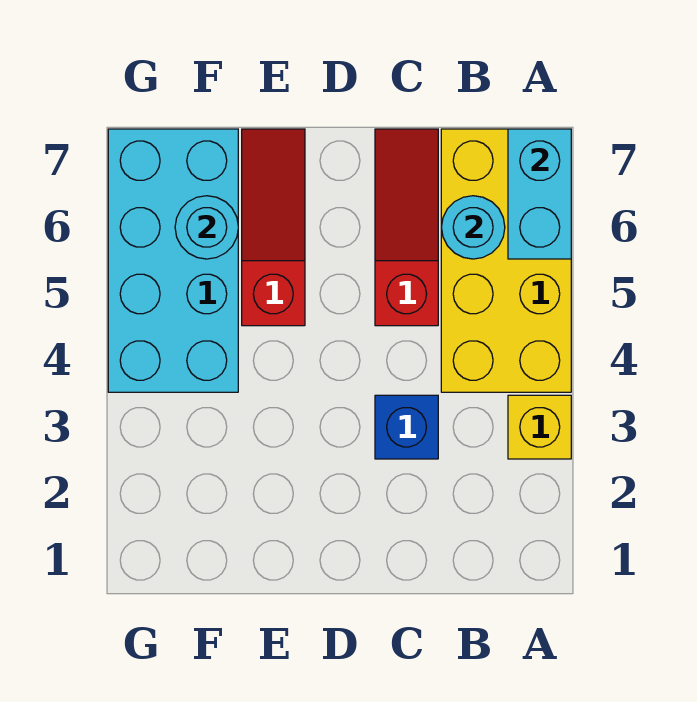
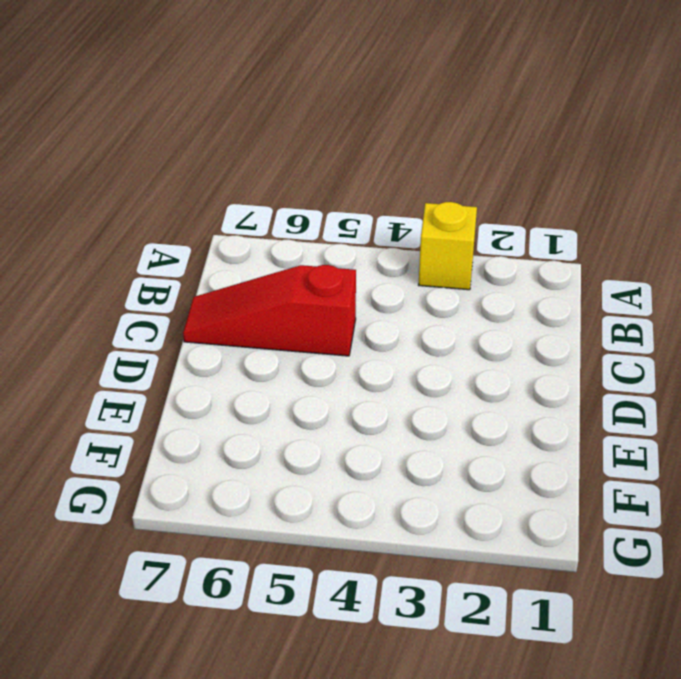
none -> yellow 2x4 brick [441,129,571,392]
none -> blue 1x1 brick [375,395,438,459]

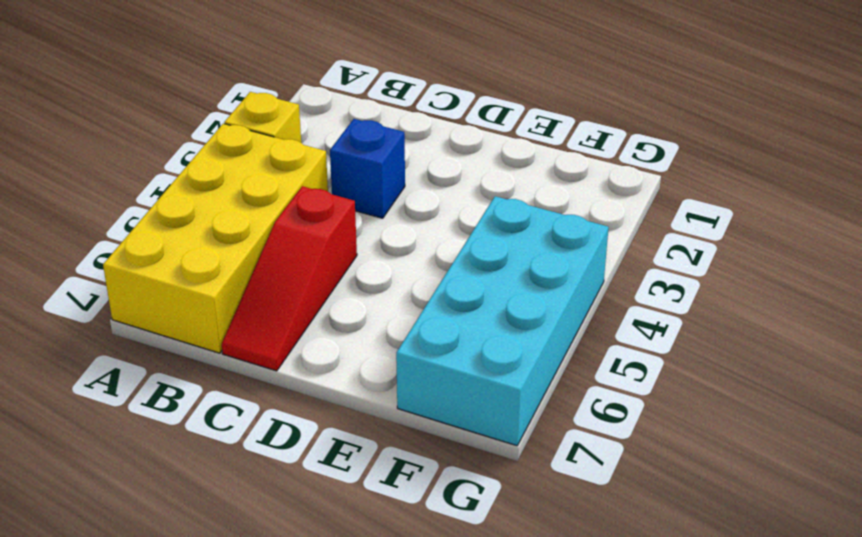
none -> red 1x3 slope [242,129,305,326]
none -> cyan 1x2 brick [508,129,571,259]

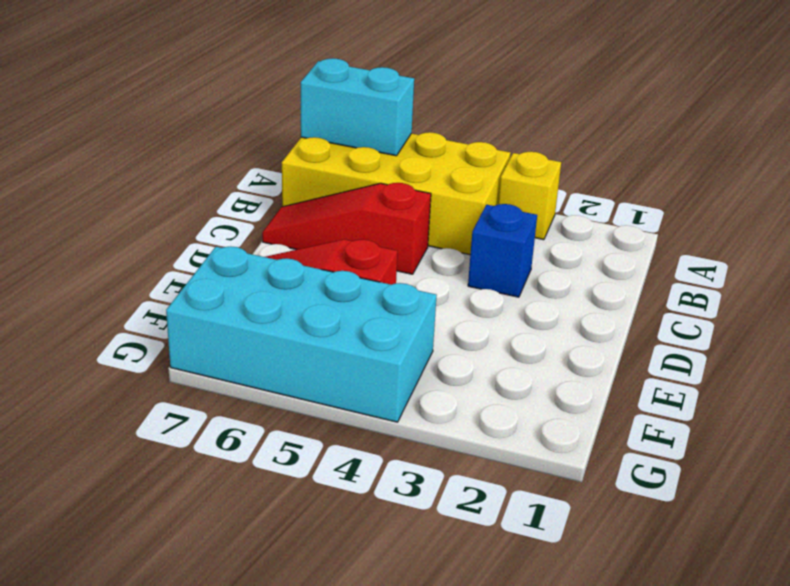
none -> cyan 1x1 round brick [441,196,505,259]
none -> cyan 1x1 round brick [175,196,238,259]

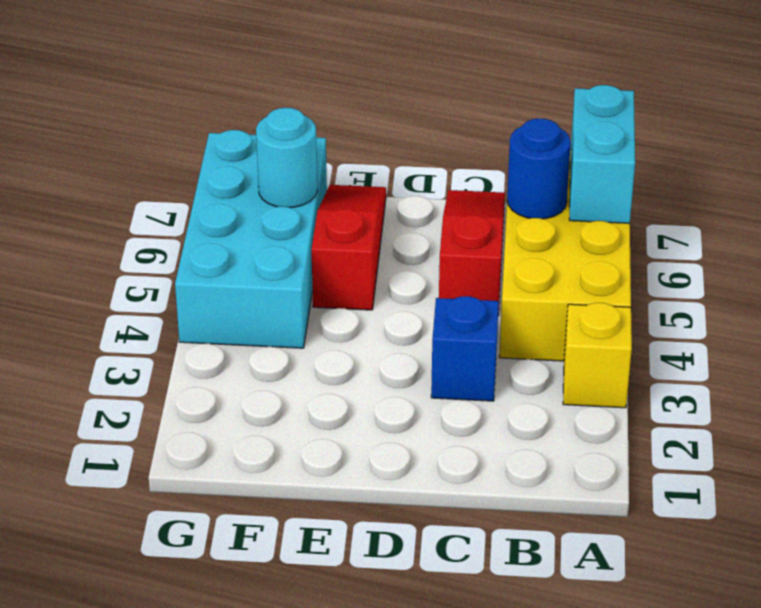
blue 1x1 round brick [507,118,571,219] -> cyan 1x1 round brick [441,196,505,259]

